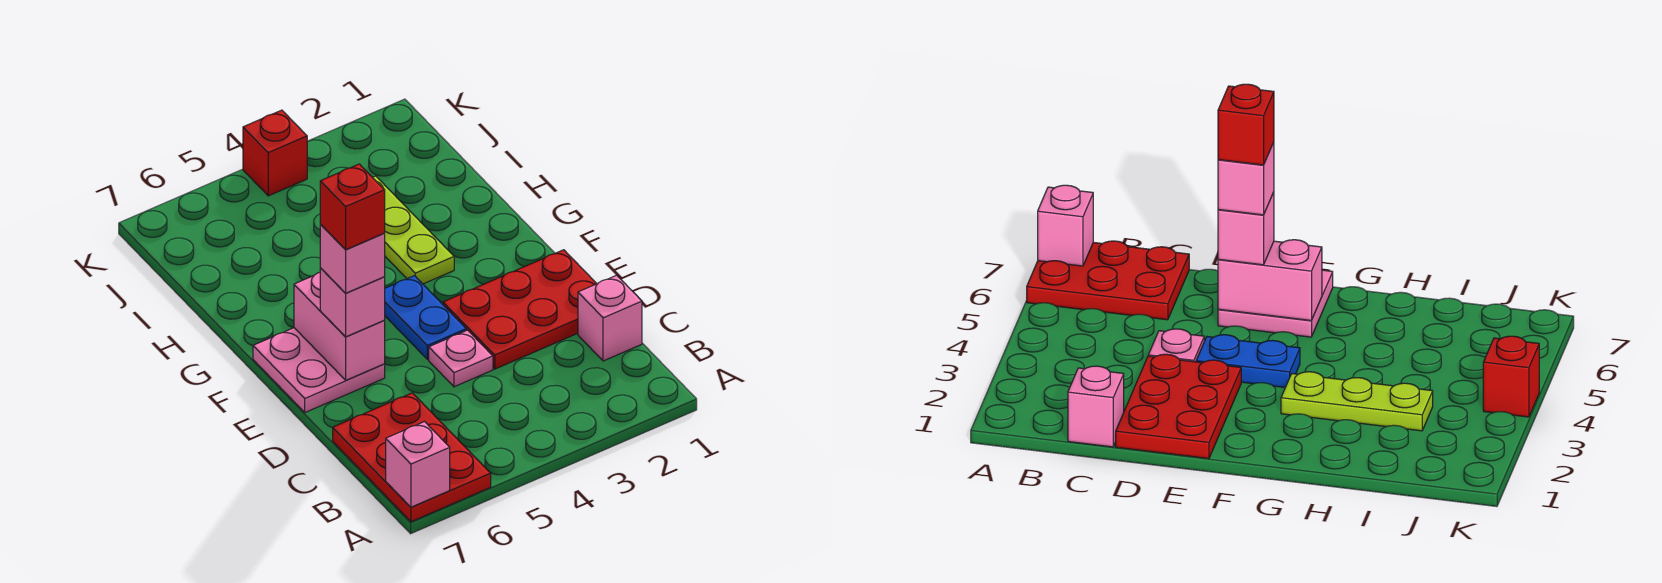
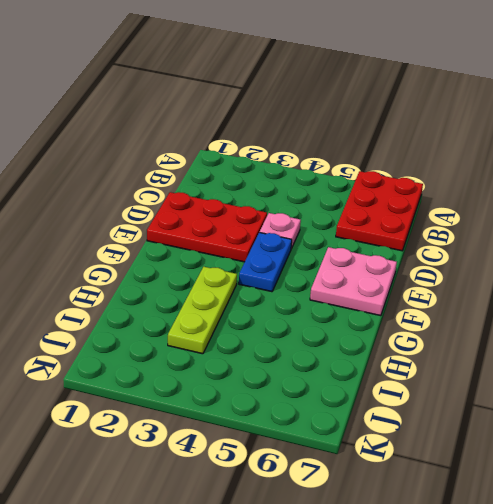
none -> pink 1x1 brick [578,275,642,361]
none -> red 1x1 brick [243,110,307,196]
none -> pink 1x1 brick [386,422,450,507]

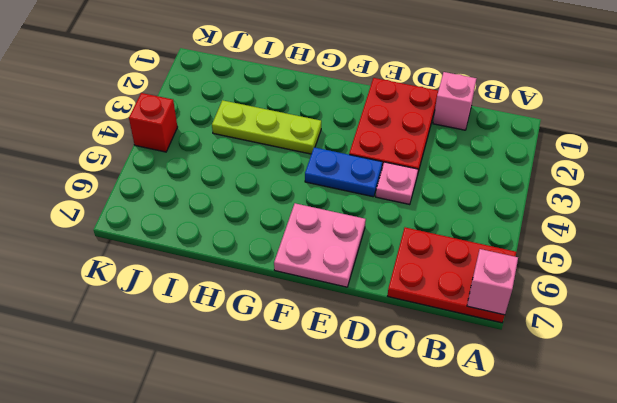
none -> pink 1x2 brick [294,272,385,380]
none -> pink 1x1 brick [320,268,385,337]
none -> pink 1x1 brick [320,225,385,293]

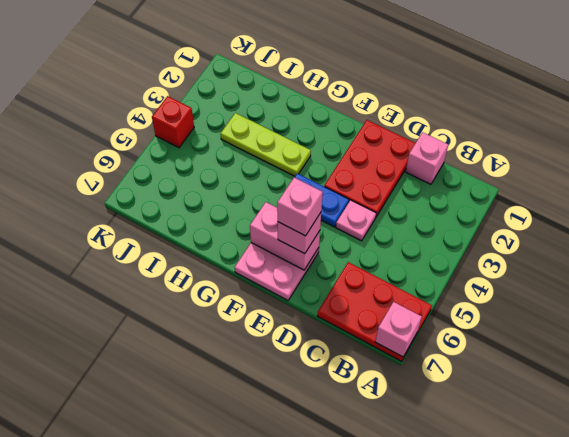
none -> red 1x1 brick [320,164,385,250]

